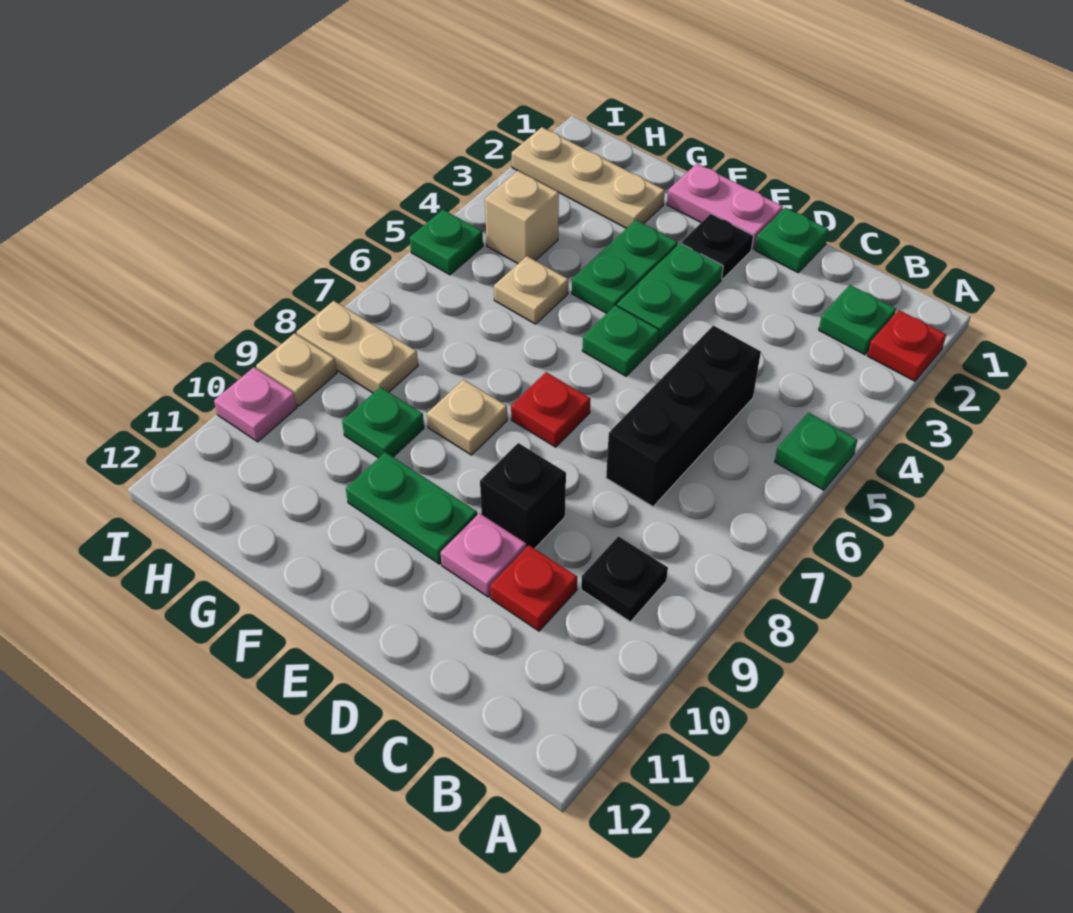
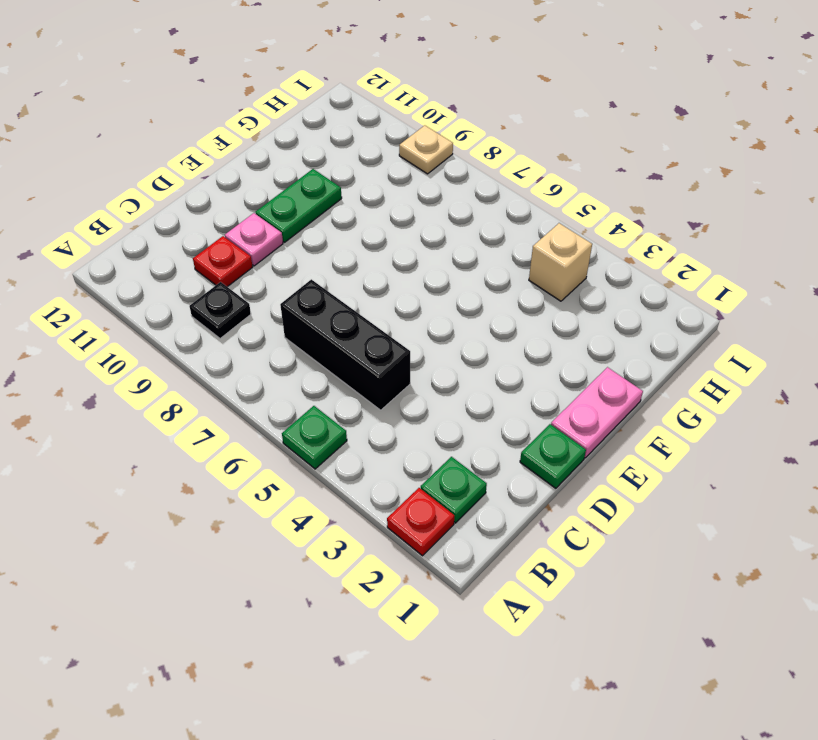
none -> black 1x1 brick [480,443,566,549]
none -> black 1x1 plate [681,214,753,279]
none -> green 1x2 plate [617,243,723,343]

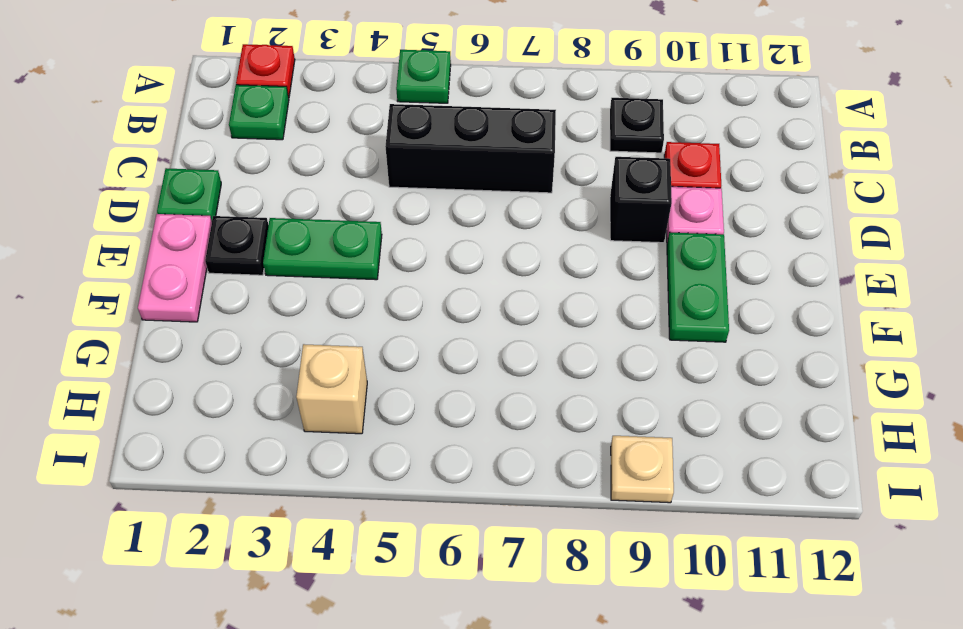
none -> green 1x1 plate [582,305,659,376]
none -> red 1x1 plate [511,372,590,447]
none -> green 1x2 plate [572,220,678,313]

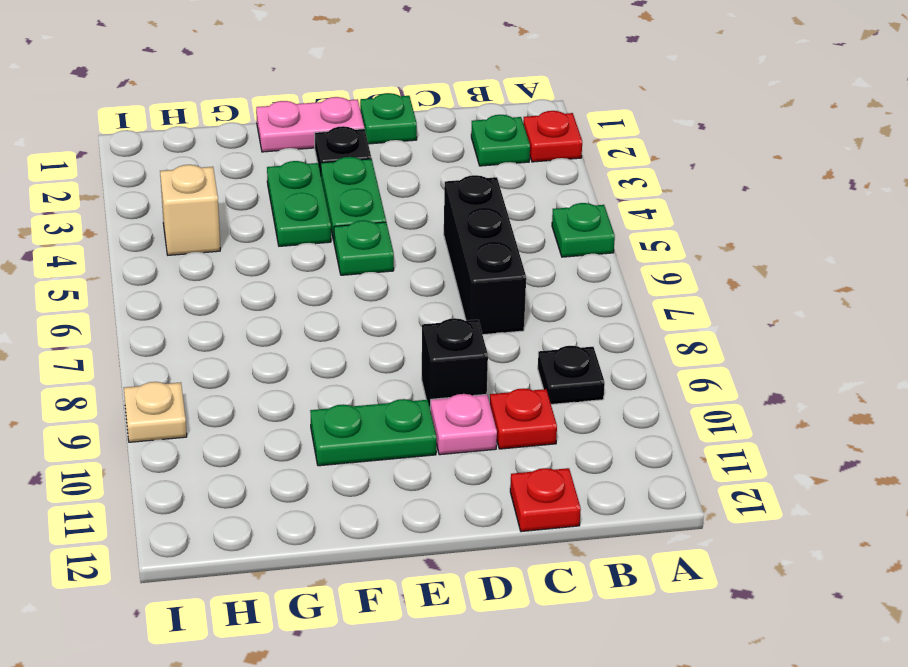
red 1x1 plate [510,468,581,532] -> red 1x1 plate moved to [511,372,590,447]
none -> tan 1x1 plate [427,380,507,455]
none -> tan 1x3 plate [512,127,665,228]
none -> tan 1x1 plate [494,256,568,324]

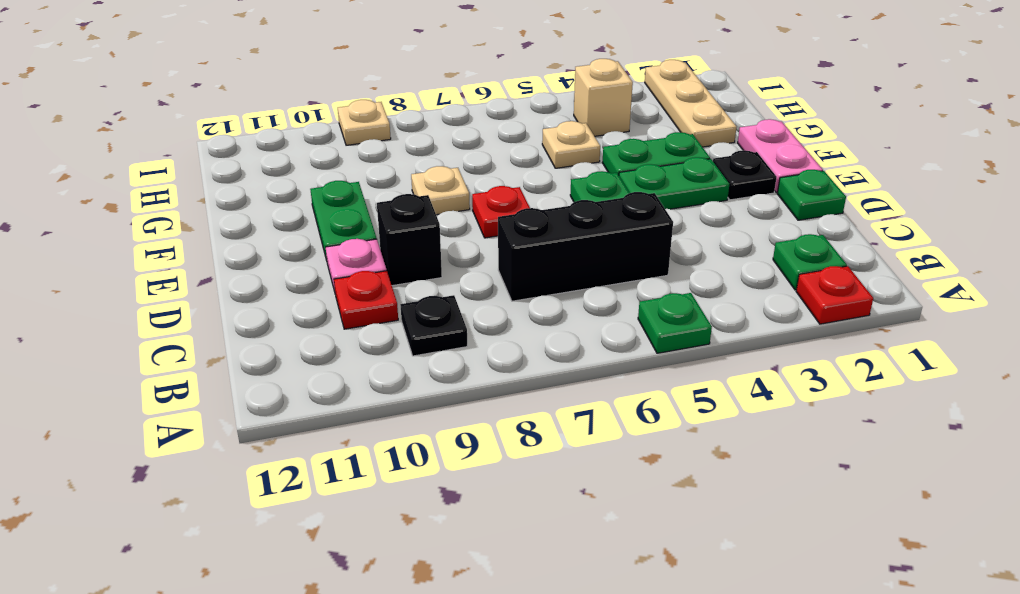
none -> green 1x1 plate [342,387,424,458]
none -> tan 1x2 plate [297,301,418,393]
none -> green 1x1 plate [410,210,483,275]

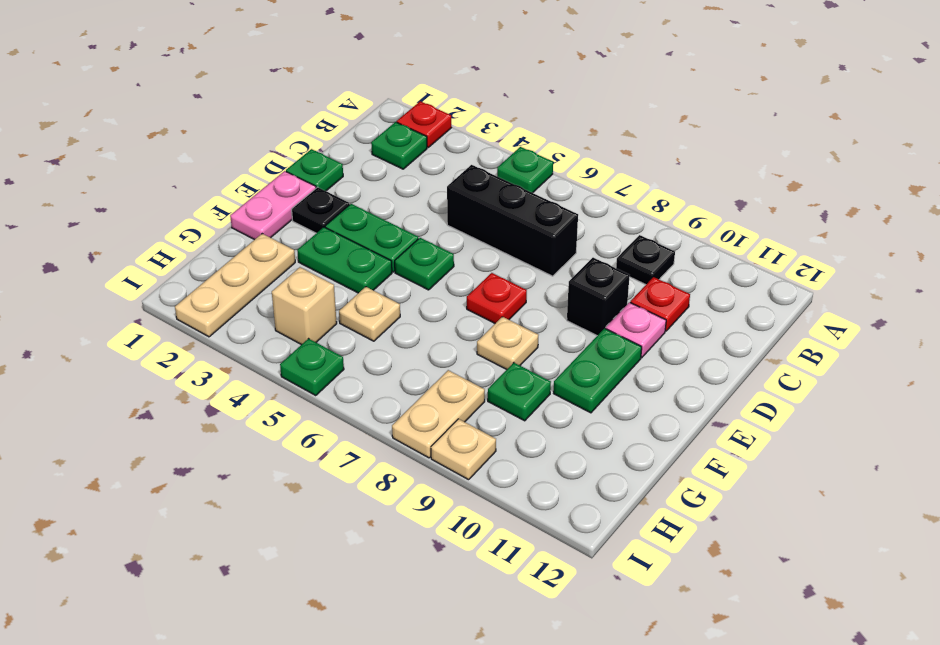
none -> pink 1x1 plate [214,367,297,442]

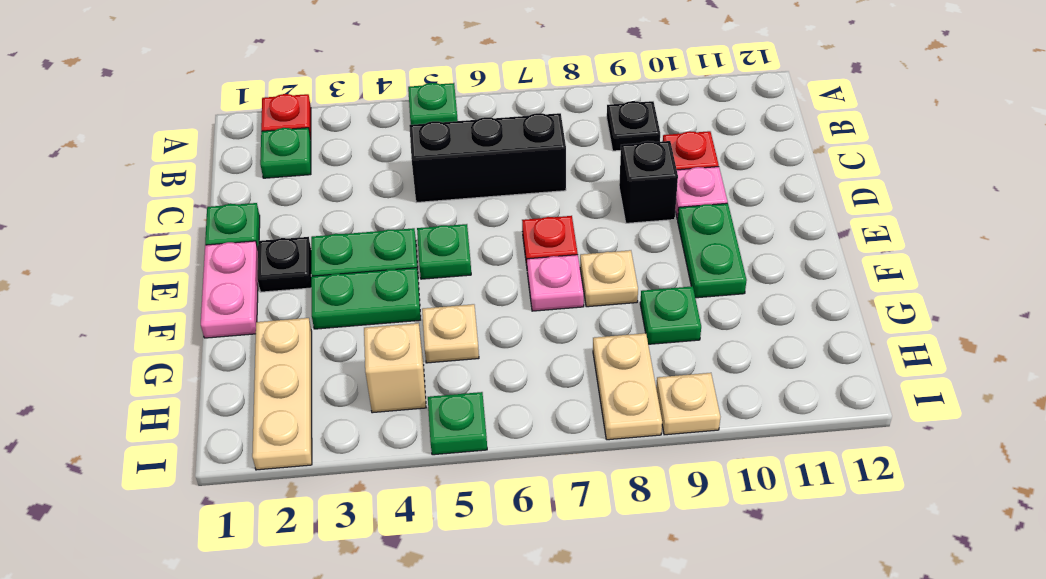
pink 1x1 plate [527,255,584,311] -> pink 1x1 plate moved to [214,367,297,442]

